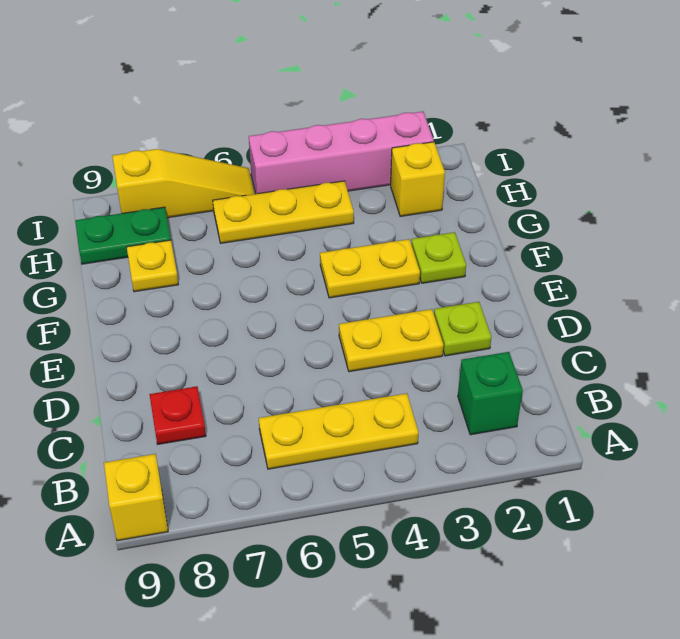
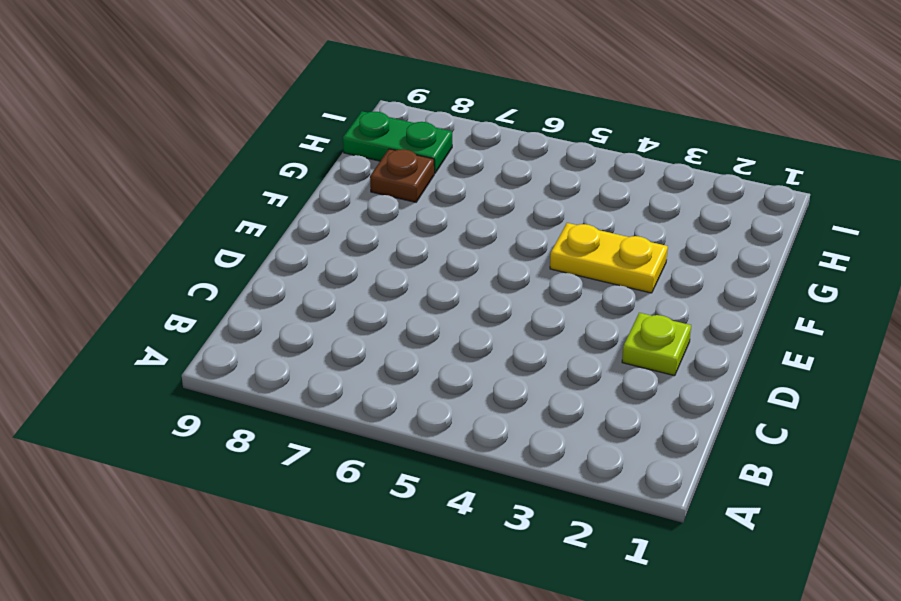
brown 1x1 plate [370,149,434,202] -> yellow 1x1 plate [127,240,178,292]
none -> yellow 1x1 brick [104,454,168,541]
none -> green 1x1 brick [458,352,523,435]
none -> yellow 1x3 plate [259,393,419,469]

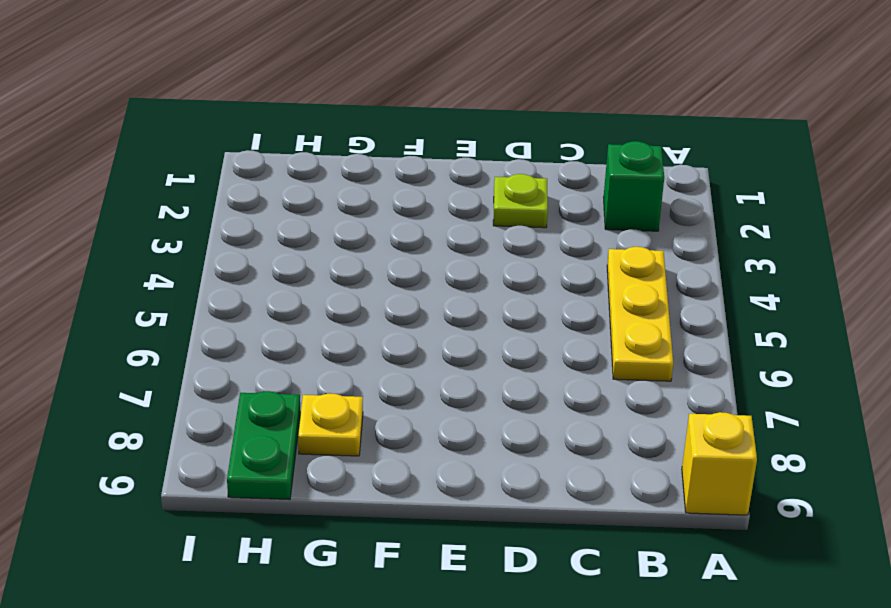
none -> red 1x1 plate [149,386,206,444]
none -> yellow 1x2 plate [339,309,443,372]
none -> lime 1x1 plate [412,232,466,283]

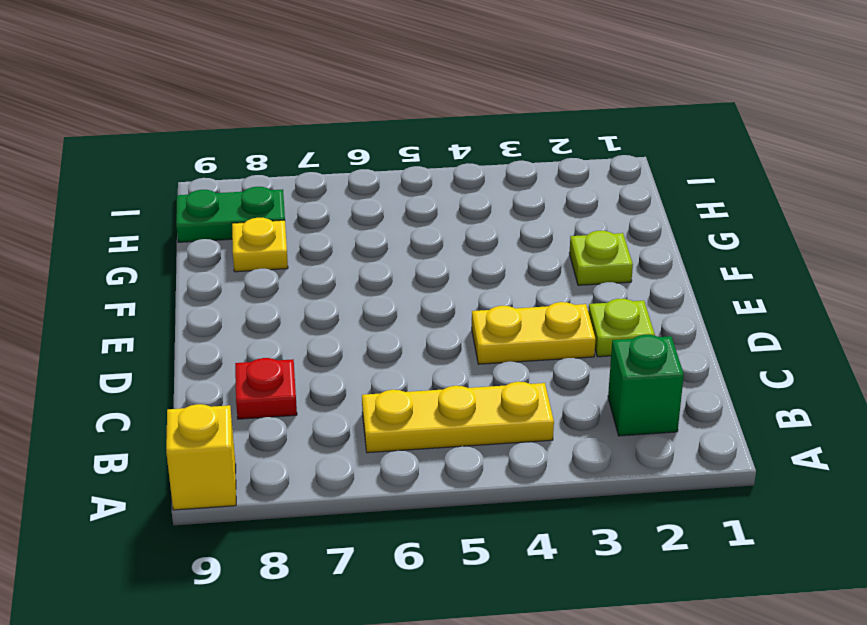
none -> yellow 1x2 plate [320,239,420,298]
none -> yellow 1x1 brick [391,142,445,217]
none -> yellow 1x3 plate [213,181,354,243]

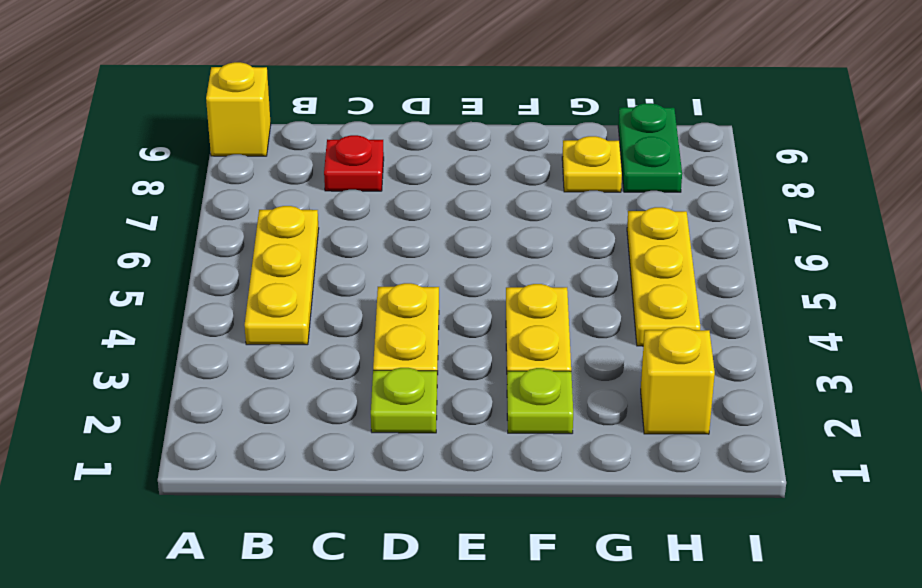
none -> green 1x1 brick [458,352,523,435]
none -> pink 1x4 brick [249,112,434,194]
none -> yellow 1x3 slope [112,149,255,218]

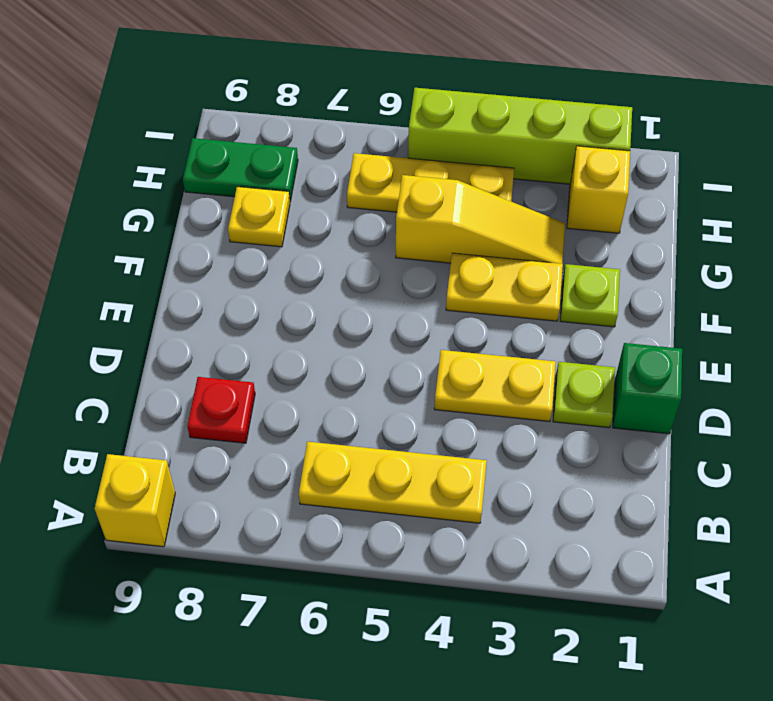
green 1x1 brick [613,343,682,434] -> green 1x1 brick moved to [458,352,523,435]
yellow 1x3 slope [396,175,565,264] -> yellow 1x3 slope moved to [112,149,255,218]
lime 1x4 brick [408,88,632,184] -> pink 1x4 brick [249,112,434,194]

